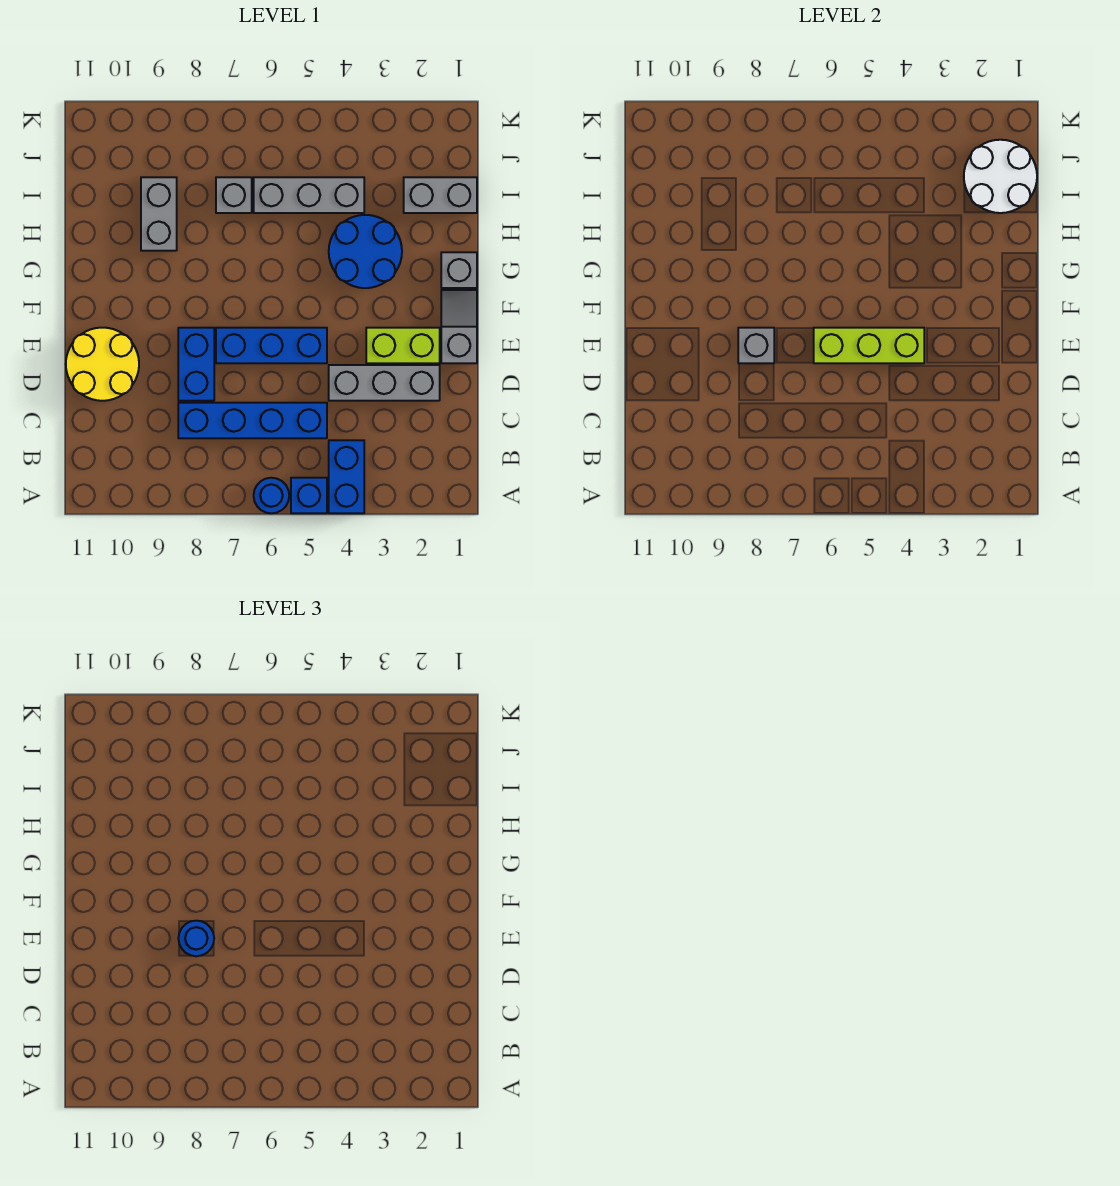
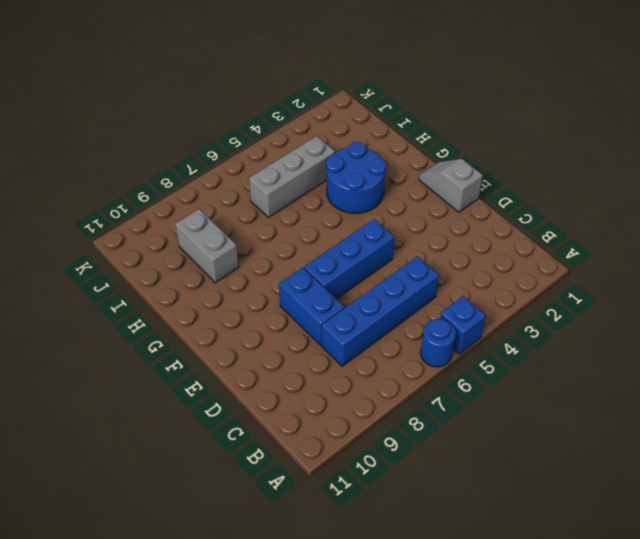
none -> blue 1x2 brick [329,440,364,513]
none -> grey 1x3 brick [329,365,440,401]
none -> yellow 2x2 round brick [66,328,139,401]

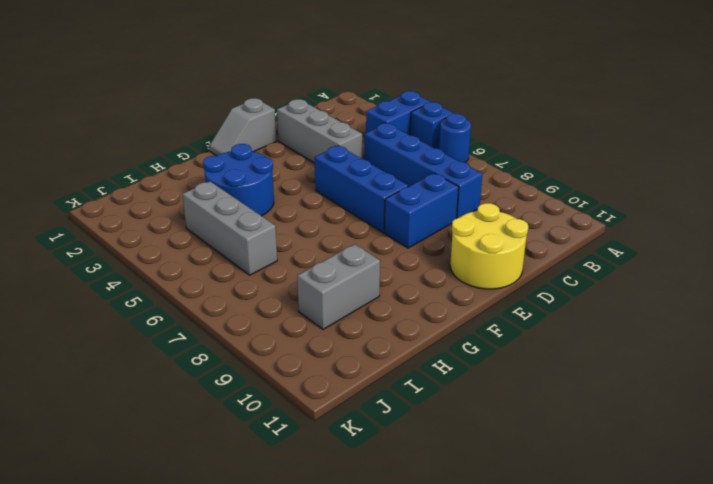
none -> lime 1x2 brick [366,328,440,363]
none -> grey 1x1 brick [441,252,477,288]
none -> grey 1x2 brick [404,177,477,213]

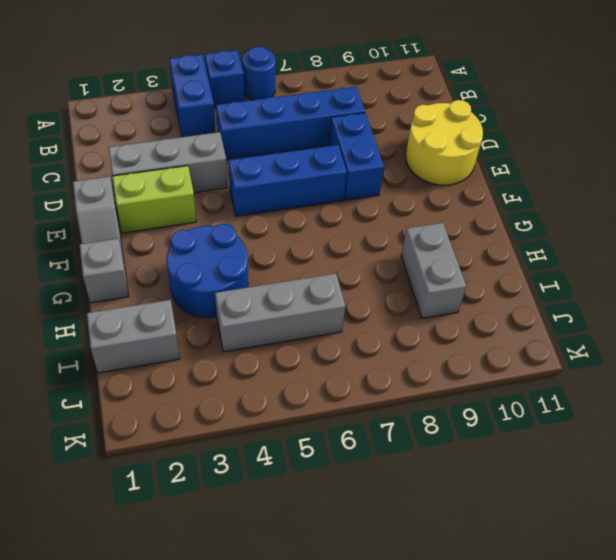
none -> grey 1x1 brick [216,177,252,213]
none -> lime 1x3 brick [814,328,924,363]
none -> grey 1x1 brick [738,328,774,363]

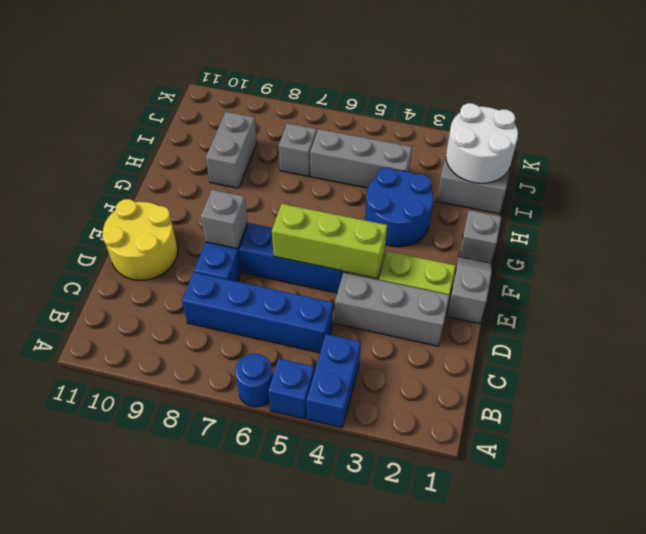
none -> blue 1x1 round brick [178,921,214,956]

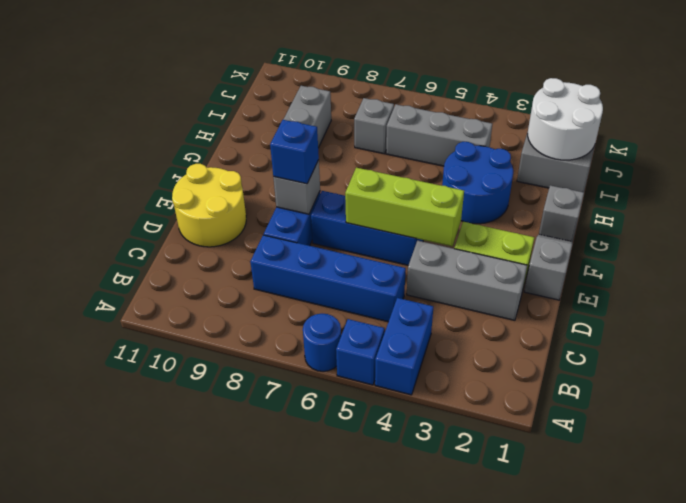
blue 1x1 brick [270,120,319,184] -> blue 1x1 round brick [178,921,214,956]

